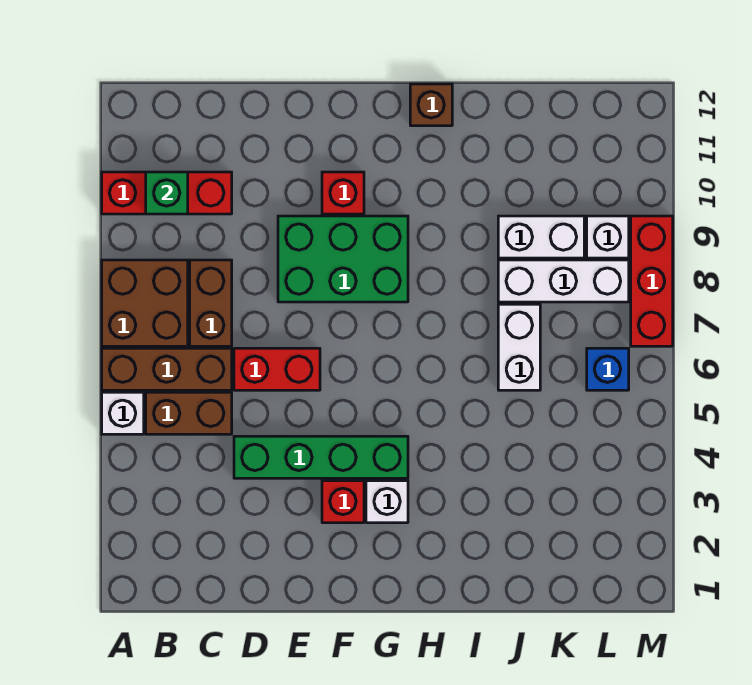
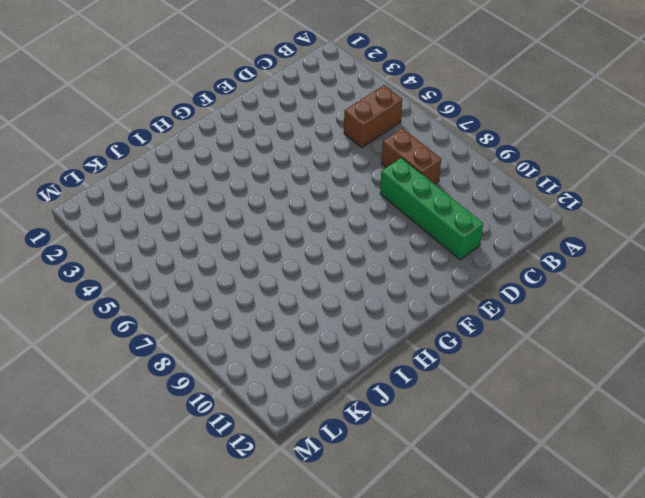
green 1x4 brick [380,158,483,260] -> green 1x4 brick turned to [234,436,408,478]
none -> white 1x1 brick [102,392,144,434]
none -> brown 1x3 brick [102,348,232,390]
none -> brown 2x2 brick [102,260,188,346]

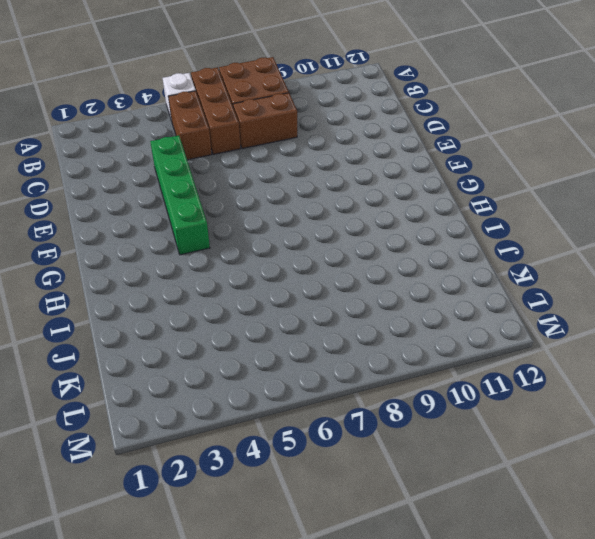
none -> red 1x3 brick [102,172,232,214]
none -> red 1x2 brick [234,348,320,390]
none -> green 2x3 brick [278,216,408,302]

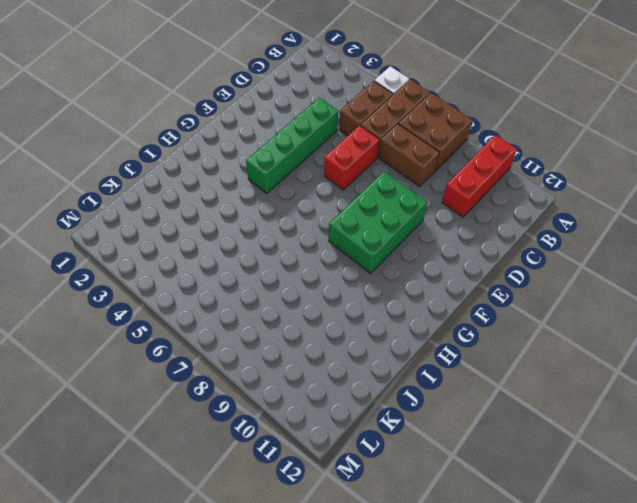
none -> red 1x1 brick [322,481,364,523]
none -> red 1x1 brick [322,172,364,214]
none -> white 1x1 brick [366,481,408,523]

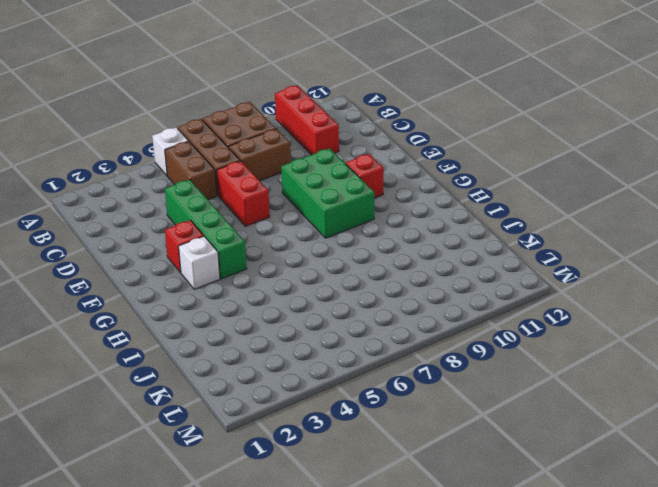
none -> brown 1x1 brick [410,84,452,126]
none -> white 1x2 brick [498,304,540,390]
none -> white 1x3 brick [498,260,629,302]

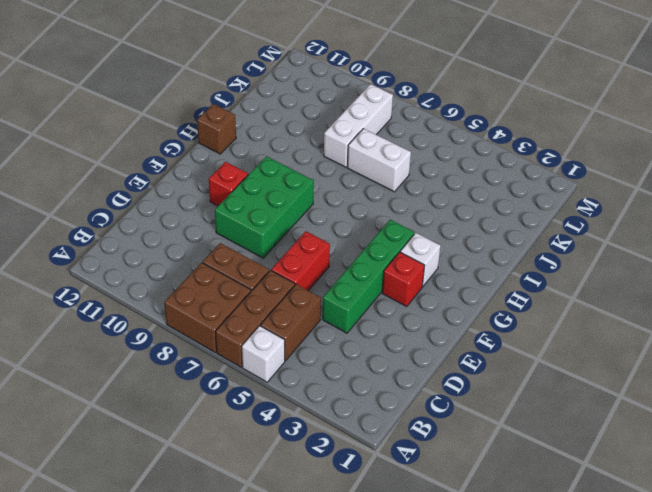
none -> red 1x3 brick [102,172,232,214]
none -> white 1x2 brick [498,216,584,258]
none -> blue 1x1 brick [587,348,629,390]

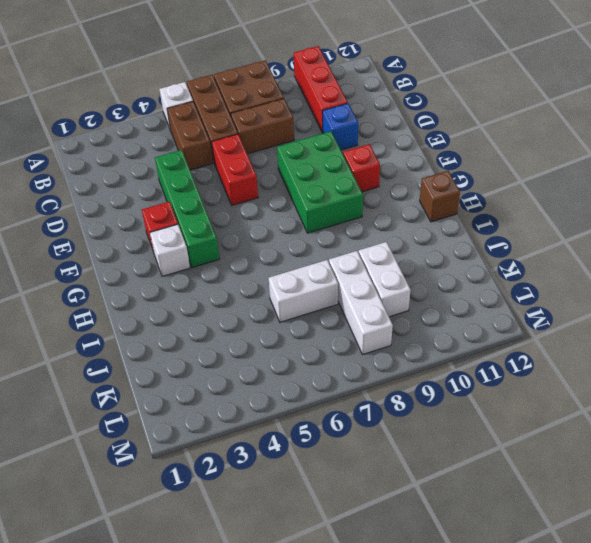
blue 1x1 brick [322,103,358,150] -> blue 1x1 brick moved to [587,348,629,390]
none -> white 1x1 brick [587,216,629,258]
none -> red 1x3 brick [631,216,673,346]
none -> green 1x1 brick [146,172,188,214]

